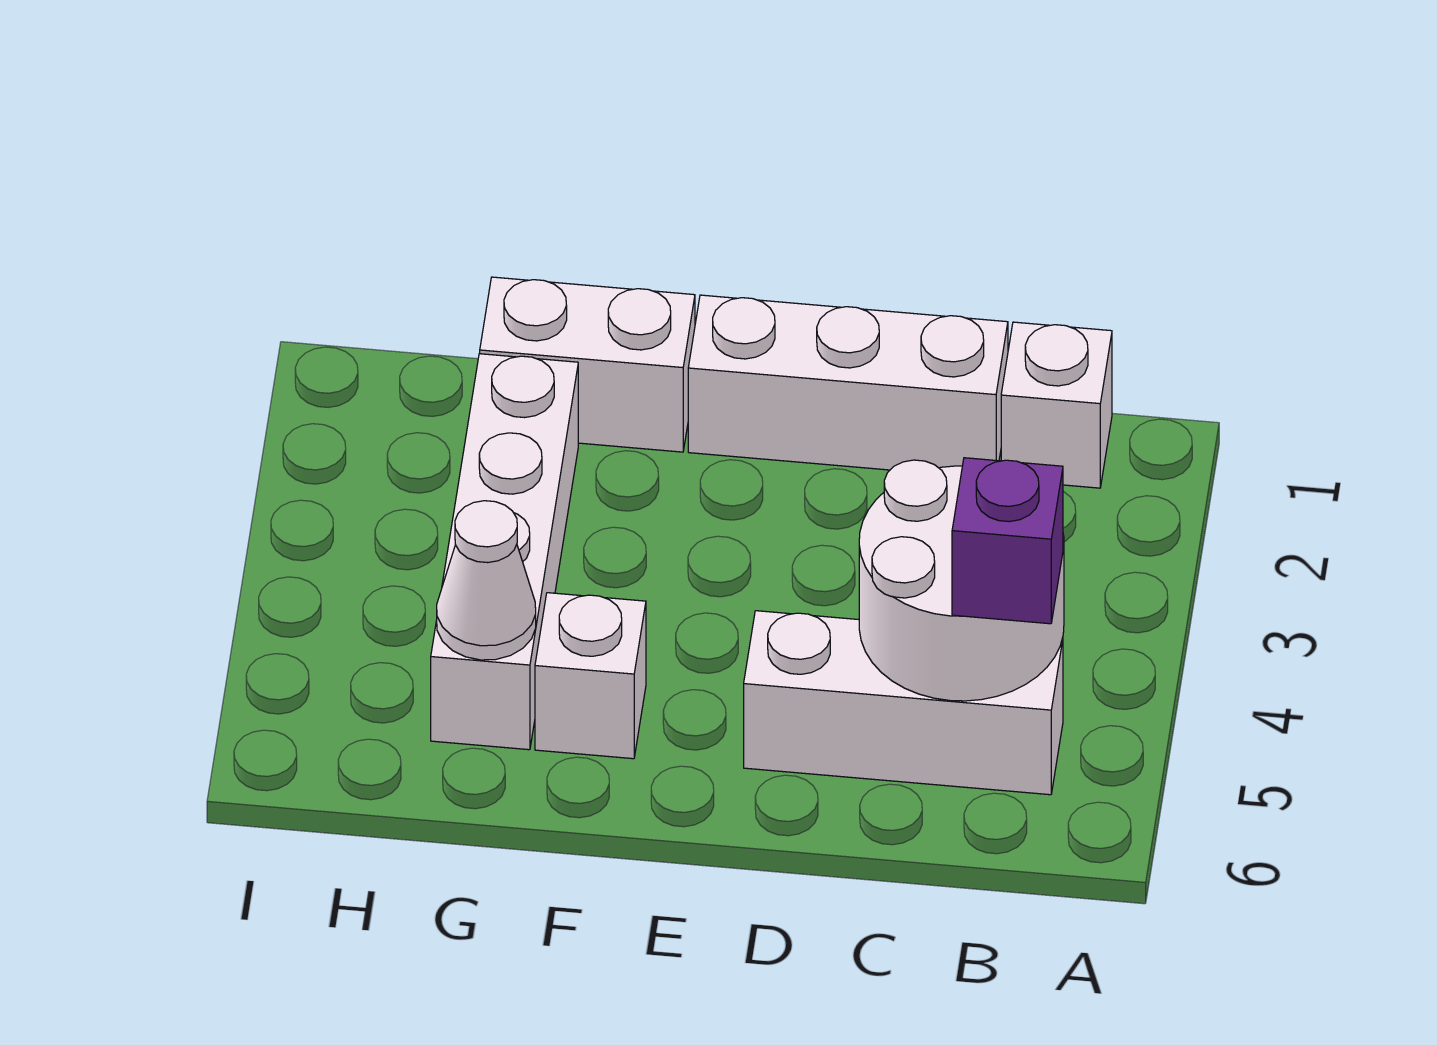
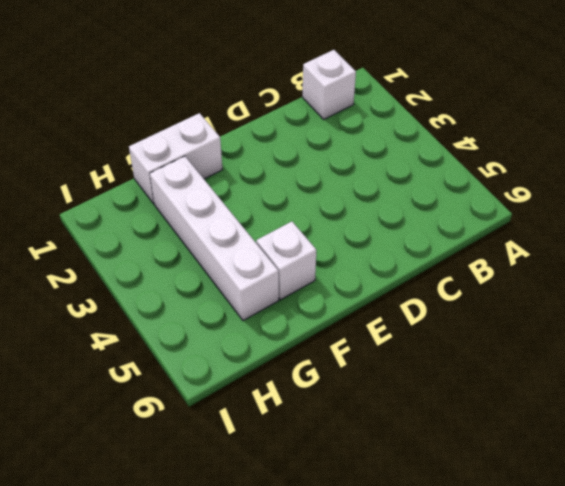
none -> white 1x3 brick [744,611,1063,795]
none -> white 1x3 brick [688,295,1008,470]

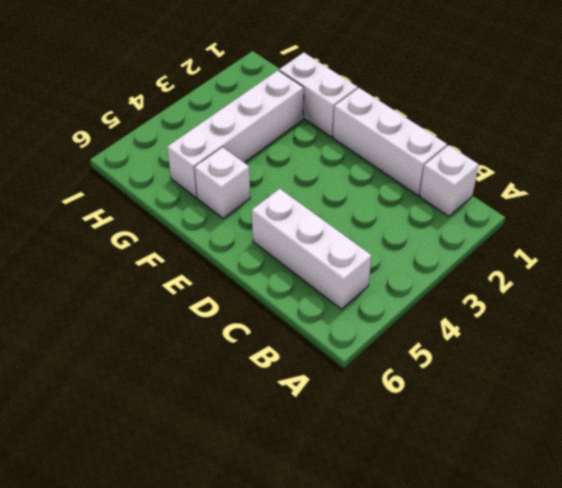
none -> white 2x2 round brick [859,460,1064,701]
none -> white 1x1 cone [437,501,536,660]

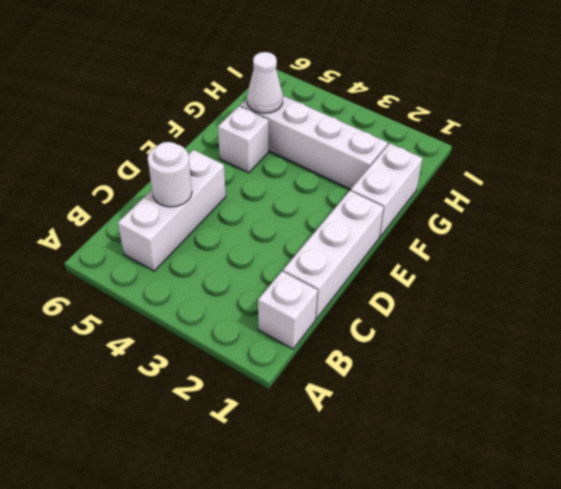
white 1x1 round brick [148,142,192,207] -> white 2x2 round brick [859,460,1064,701]
none -> purple 1x1 brick [952,458,1063,624]

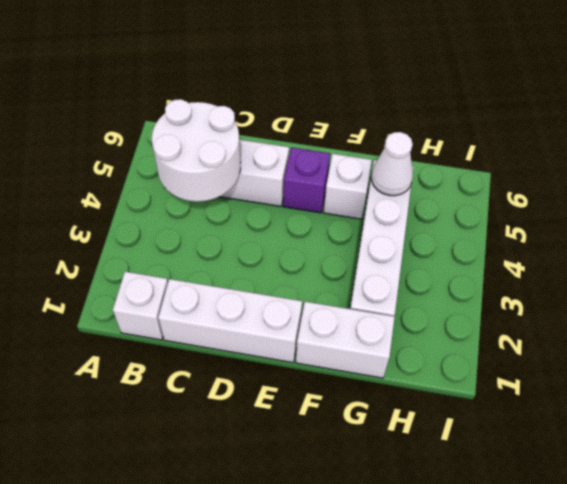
purple 1x1 brick [283,147,330,213] -> purple 1x1 brick moved to [952,458,1063,624]

